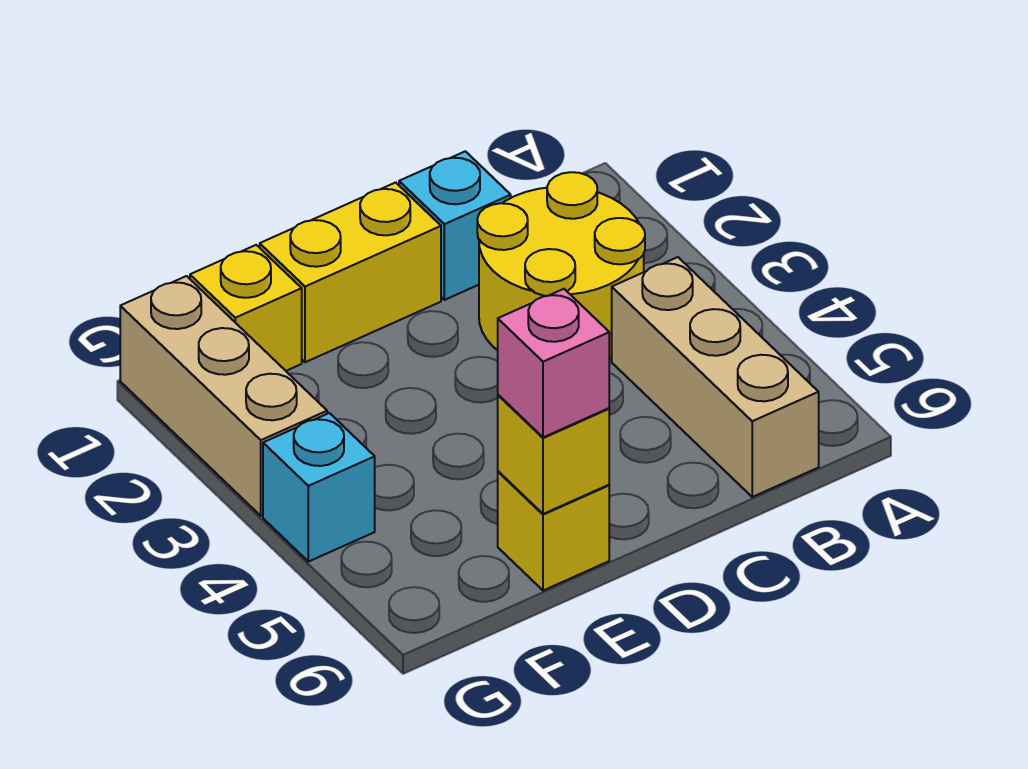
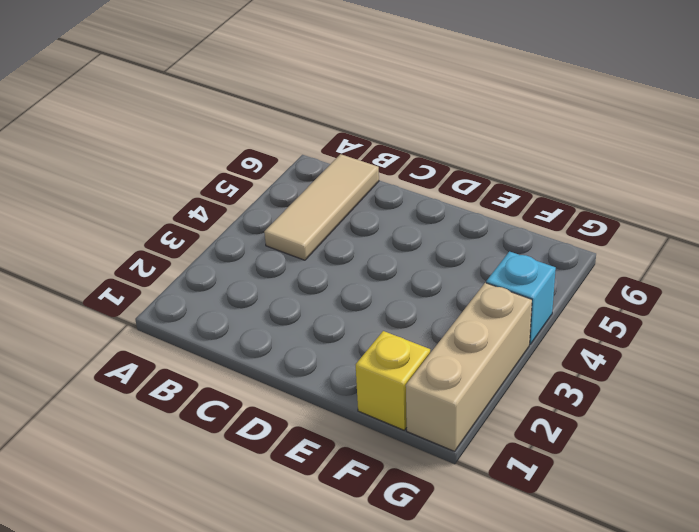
tan 1x3 tile [264,154,379,260] -> tan 1x3 brick [612,257,819,497]
none -> yellow 2x2 round brick [477,172,645,360]
none -> cyan 1x1 brick [399,151,511,300]

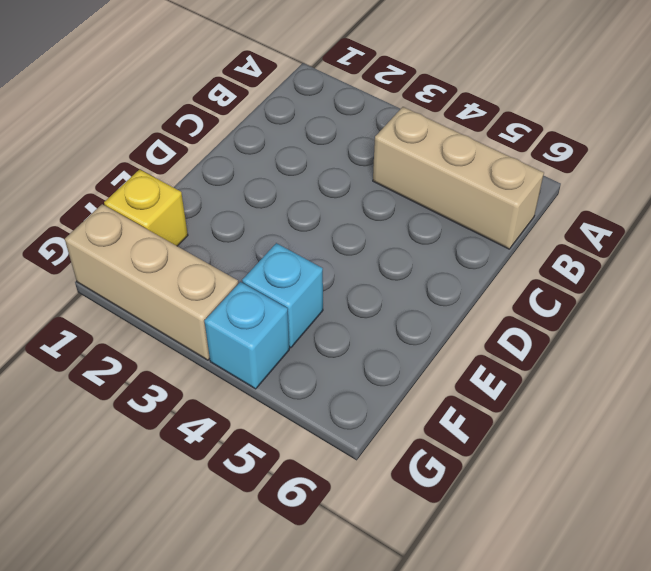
cyan 1x1 brick [242,243,323,348] -> cyan 1x1 brick moved to [399,151,511,300]
none -> yellow 2x2 round brick [477,172,645,360]
none -> yellow 1x2 brick [260,182,441,362]

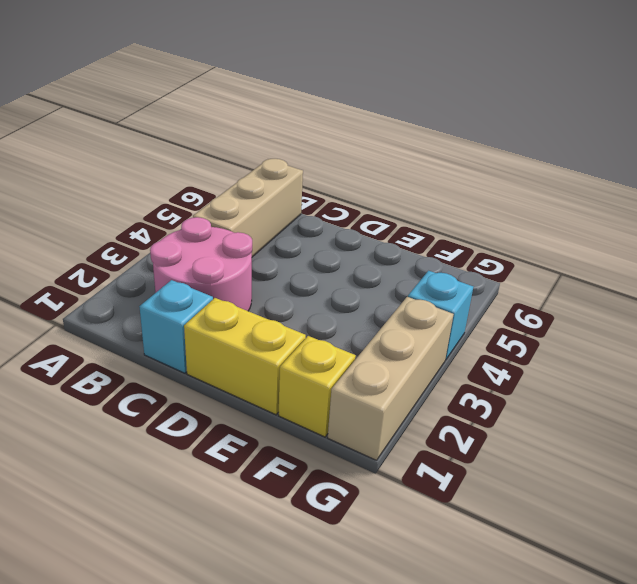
pink 2x2 round brick [150,217,252,311] -> yellow 2x2 round brick [477,172,645,360]
none -> yellow 1x1 brick [498,471,609,591]
none -> yellow 1x1 brick [498,395,609,514]

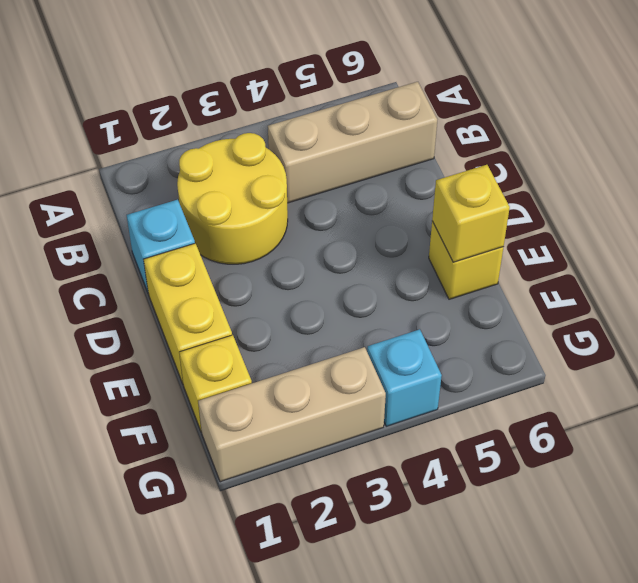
none -> pink 1x1 brick [498,289,609,437]

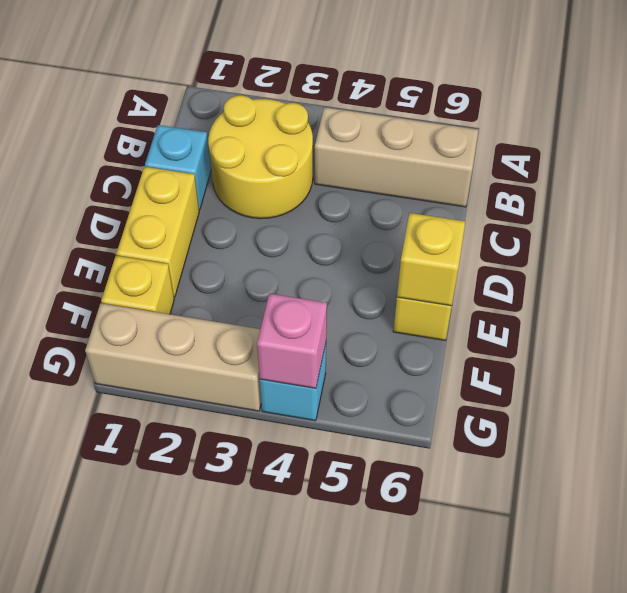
pink 1x1 brick [257,293,327,388] -> pink 1x1 brick moved to [498,289,609,437]

